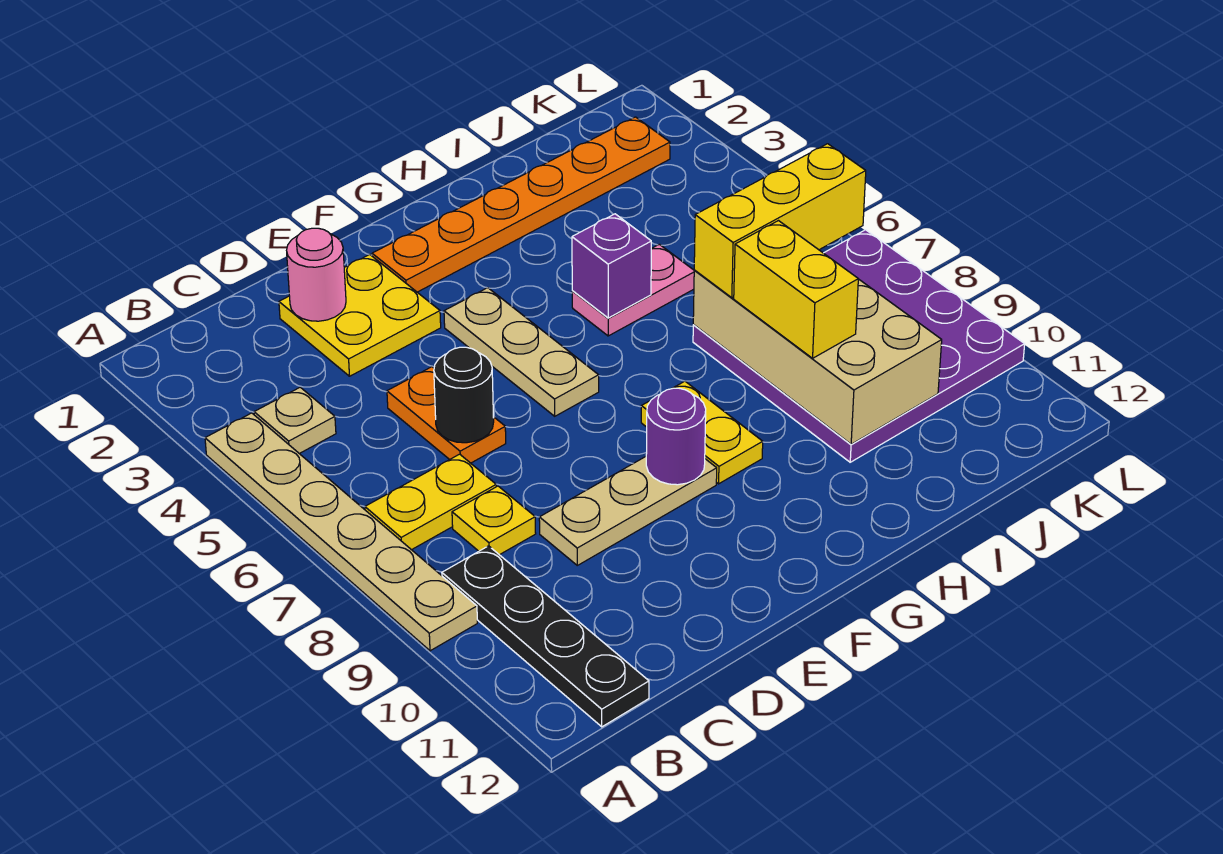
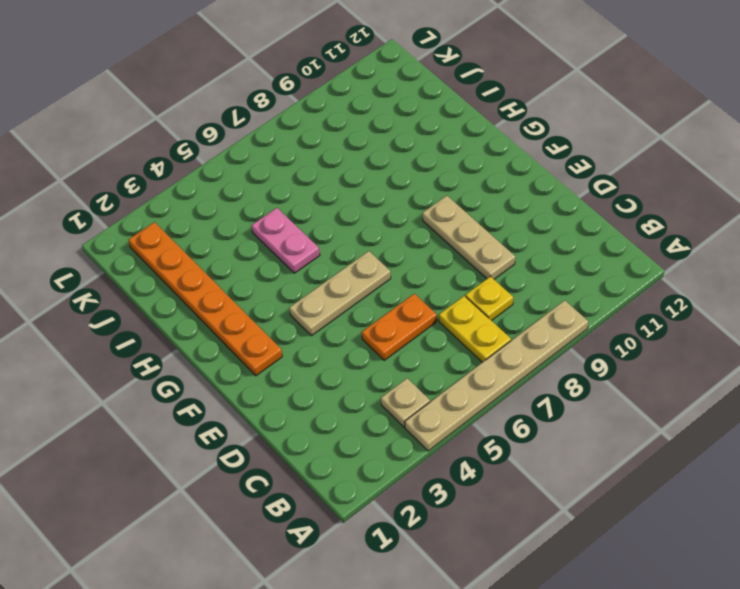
none -> black 1x4 plate [442,546,649,727]
none -> yellow 2x2 plate [279,255,441,376]
none -> yellow 1x2 plate [641,381,763,484]

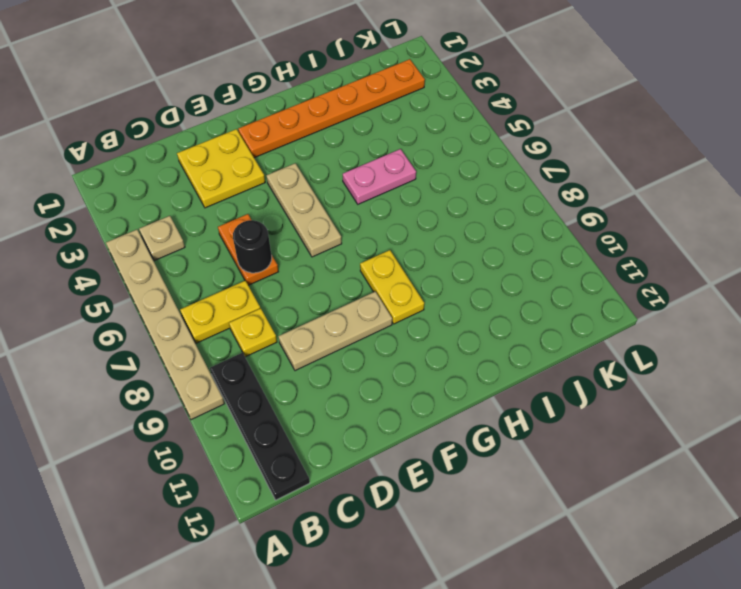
none -> purple 4x4 plate [693,230,1025,462]
none -> pink 1x1 round brick [287,228,346,321]
none -> purple 1x1 round brick [646,388,706,485]

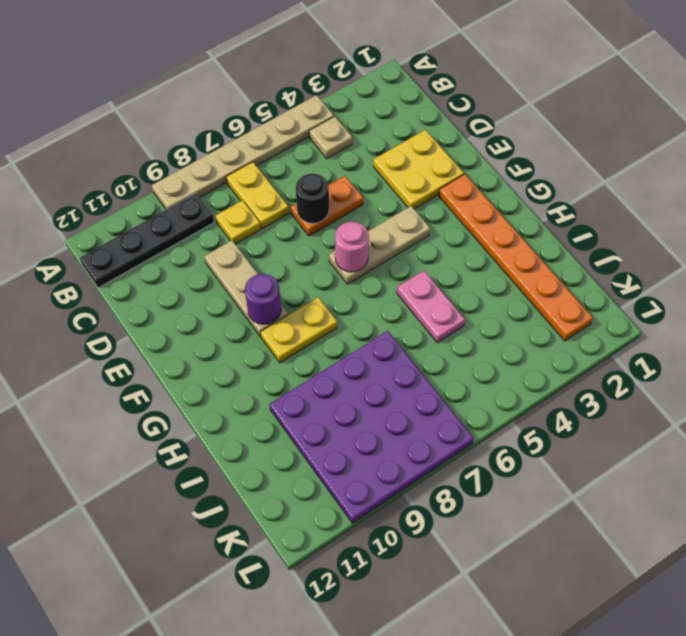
pink 1x1 round brick [335,222,369,272] -> pink 1x1 round brick moved to [287,228,346,321]
none -> purple 1x1 brick [572,214,651,318]
none -> tan 2x4 brick [693,270,942,444]
none -> yellow 1x3 brick [694,144,866,298]

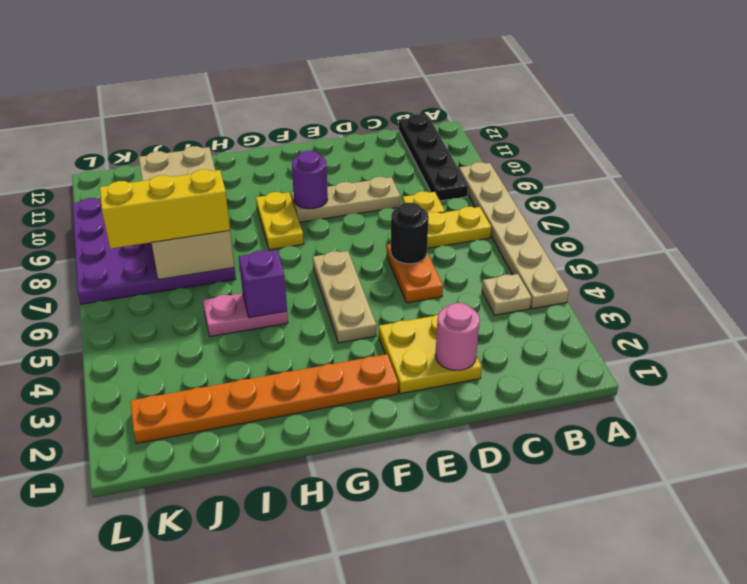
none -> yellow 1x2 brick [734,221,858,358]

